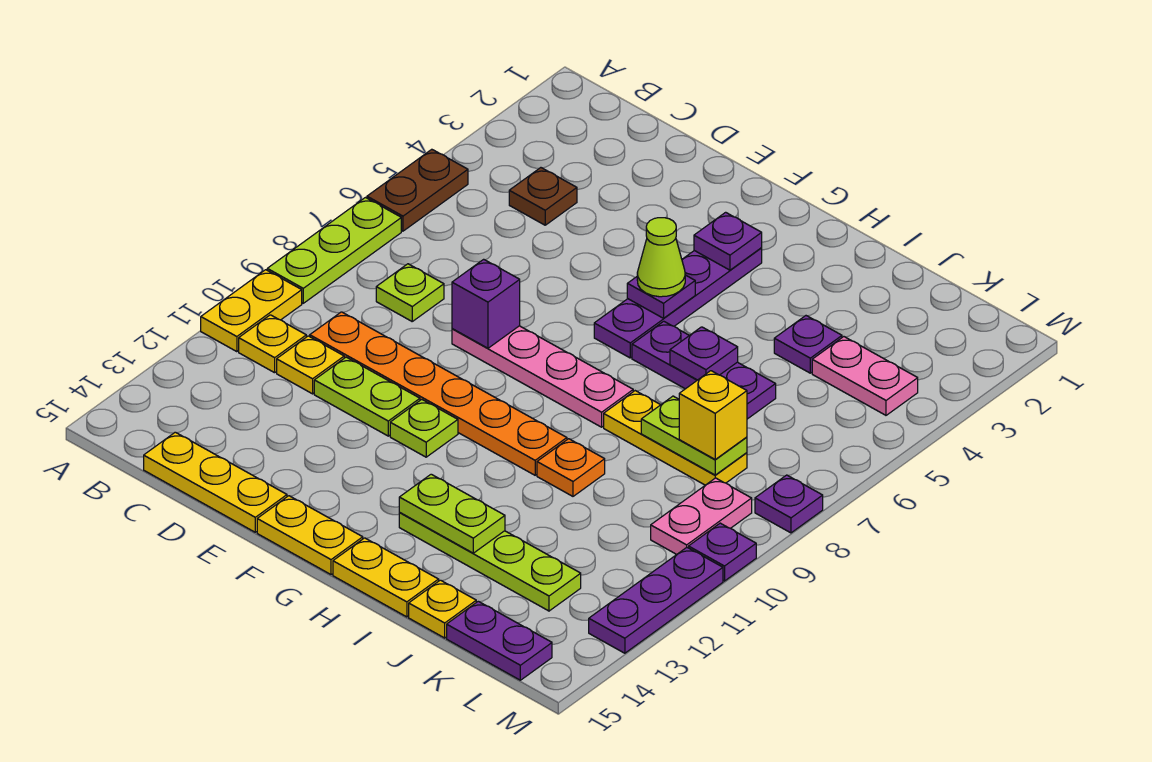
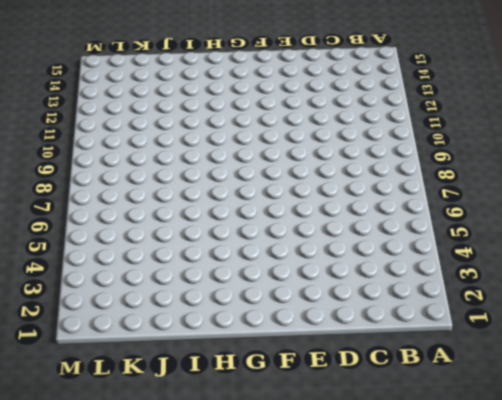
none -> brown 1x2 plate [367,149,468,231]
none -> lime 1x3 plate [267,198,401,303]
none -> yellow 1x2 plate [201,270,302,352]
none -> yellow 1x1 plate [239,315,306,373]

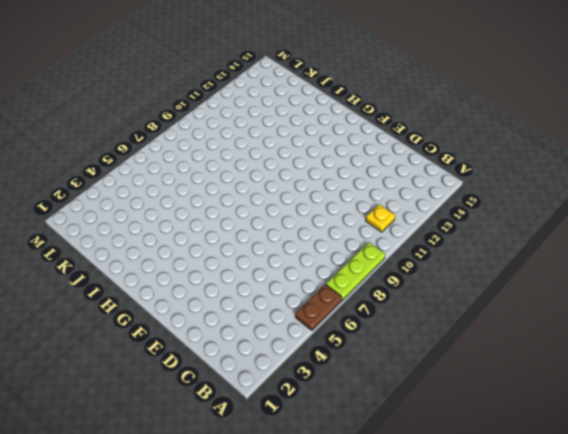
none -> yellow 1x2 plate [201,270,302,352]
none -> brown 1x1 plate [509,168,577,225]
none -> lime 1x1 plate [376,264,444,321]
none -> orange 1x6 plate [310,312,567,475]

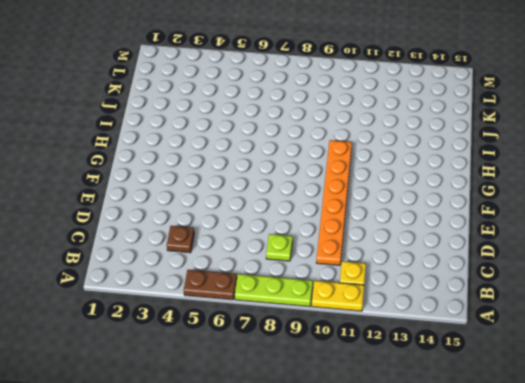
none -> yellow 1x1 plate [277,336,344,394]
none -> yellow 1x3 plate [144,432,287,532]
none -> lime 1x2 plate [314,357,420,436]
none -> pink 1x4 plate [452,326,633,427]

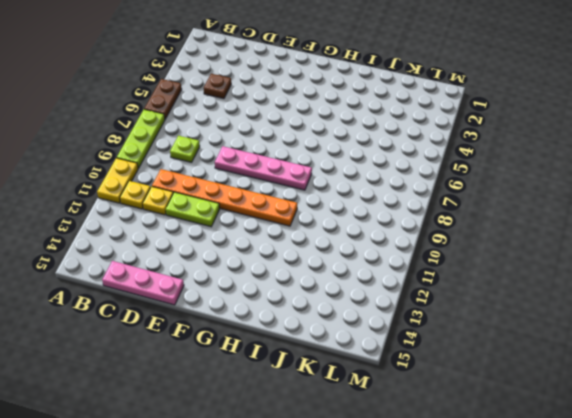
pink 1x3 plate [102,261,184,305] -> yellow 1x3 plate [144,432,287,532]
none -> lime 1x1 plate [390,400,458,457]
none -> yellow 1x2 plate [257,496,363,575]
none -> purple 1x4 plate [594,248,762,358]
none -> purple 1x3 plate [632,321,776,419]

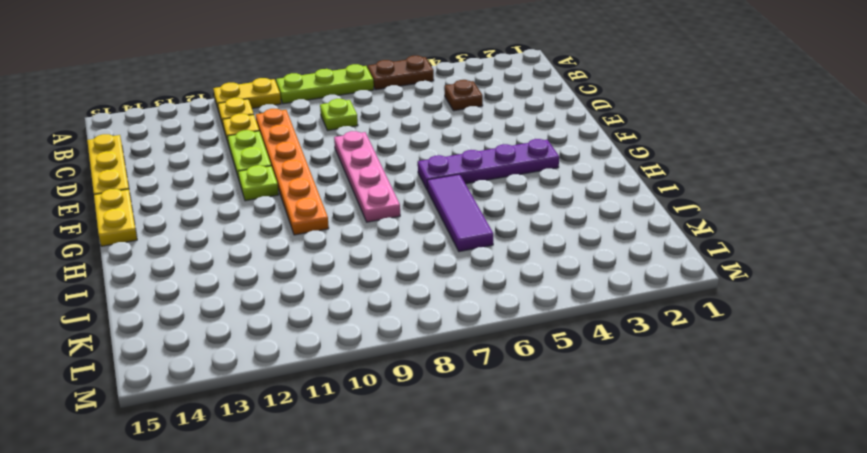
purple 1x3 tile [427,174,493,252] -> purple 1x3 plate [632,321,776,419]
none -> lime 1x4 plate [399,513,581,611]
none -> yellow 1x2 plate [333,538,439,617]
none -> yellow 1x3 plate [604,391,747,485]
none -> orange 1x1 plate [537,439,605,496]

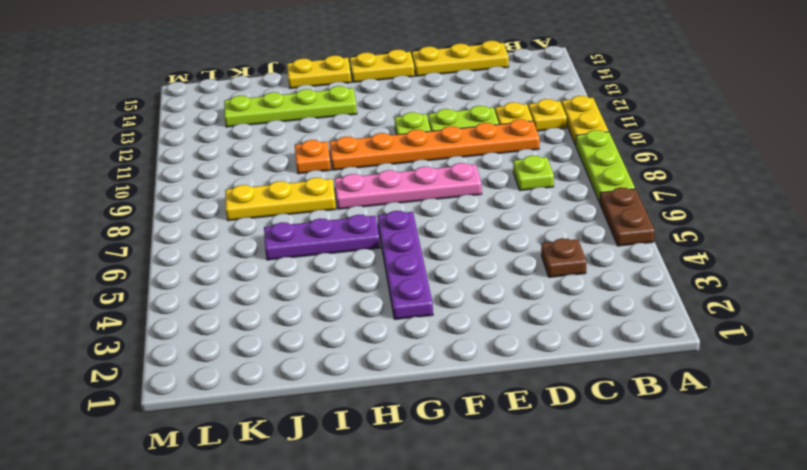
none -> purple 1x1 plate [774,316,842,373]
none -> yellow 1x1 plate [409,580,476,638]
none -> pink 1x2 plate [812,337,918,415]
none -> purple 1x2 plate [447,601,552,680]

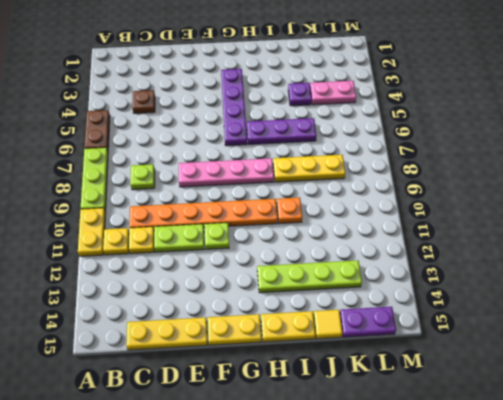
yellow 1x1 tile [313,310,343,339] -> yellow 1x1 plate [409,580,476,638]
none -> pink 1x2 plate [651,478,752,555]
none -> purple 1x1 plate [755,475,823,533]
none -> purple 1x1 plate [689,523,756,581]
none -> purple 1x3 plate [589,548,723,653]

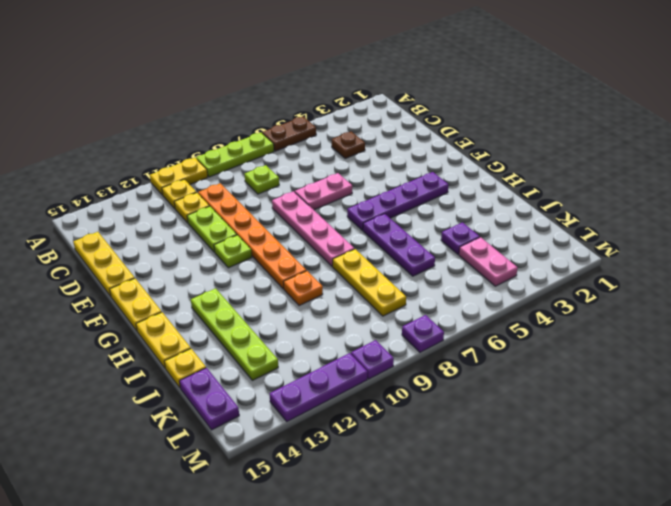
pink 1x2 plate [295,173,352,210] -> pink 1x2 plate moved to [651,478,752,555]
none -> purple 1x1 brick [452,259,520,348]
none -> purple 1x1 plate [694,212,762,270]
none -> purple 1x1 plate [627,275,695,318]
none -> lime 1x2 plate [399,474,505,553]

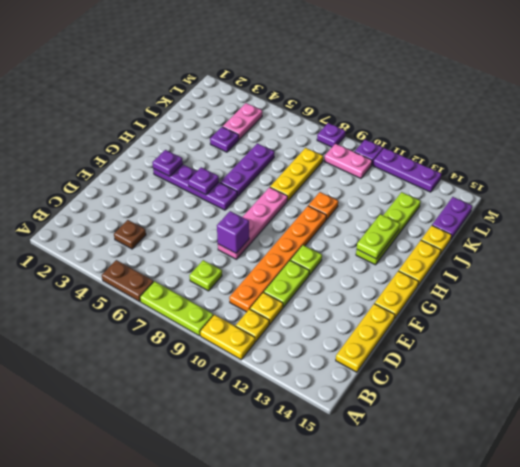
none -> purple 1x1 plate [670,327,738,380]
none -> lime 1x2 plate [641,396,747,475]
none -> lime 1x1 cone [637,218,685,297]
none -> yellow 1x1 brick [679,371,747,460]

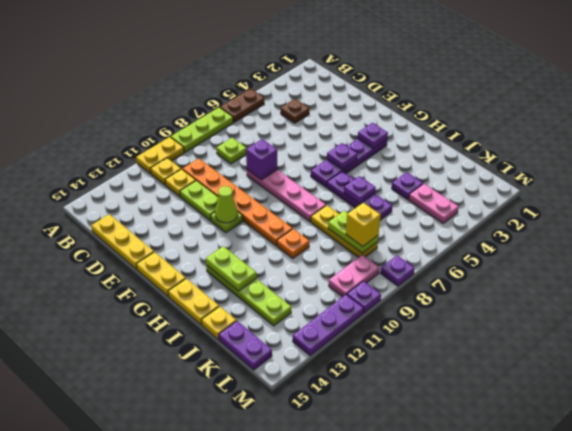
lime 1x1 cone [215,186,238,223] -> lime 1x1 cone moved to [637,218,685,297]

